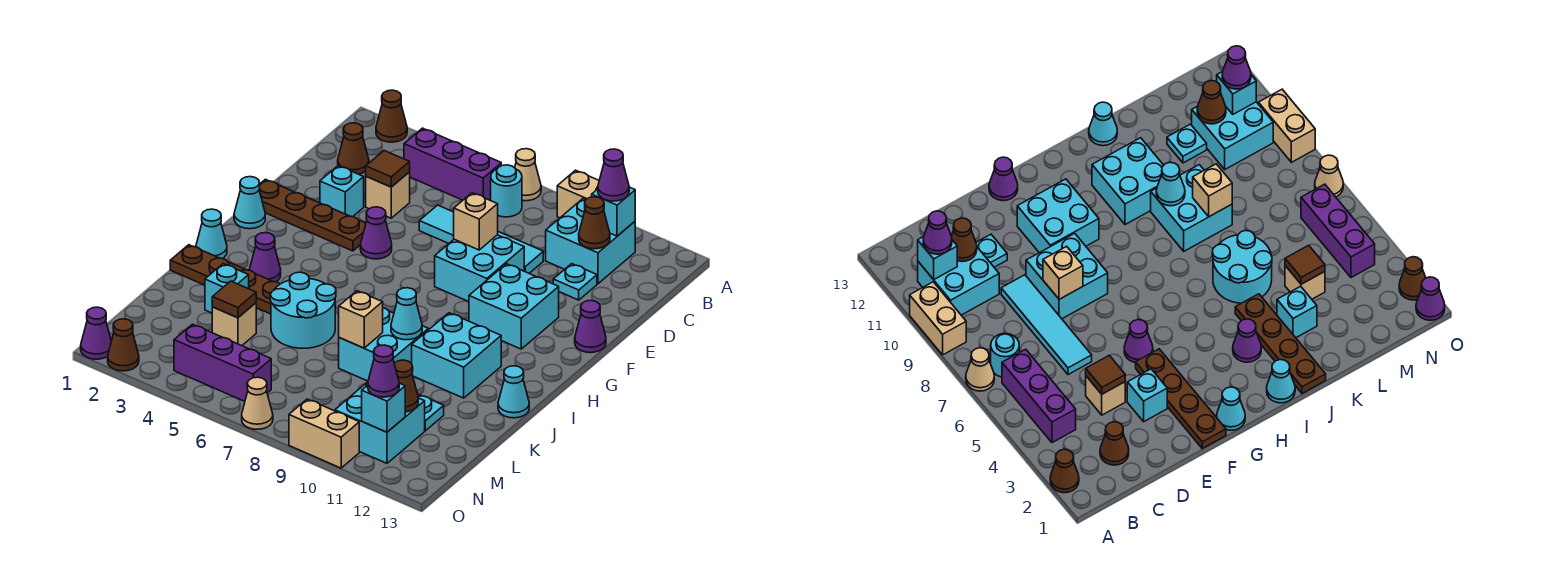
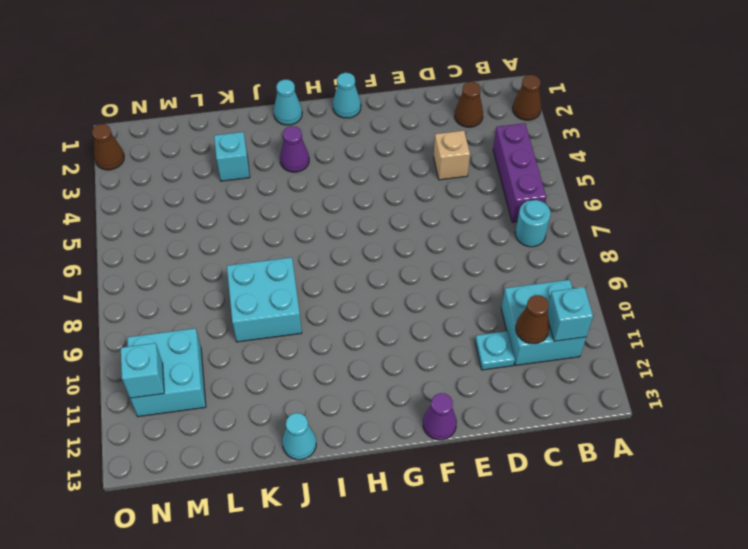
none -> tan 1x1 cone [515,149,541,201]
none -> tan 1x2 brick [557,170,599,218]
none -> cyan 1x4 tile [419,205,543,273]
none -> cyan 1x1 brick [320,166,364,217]

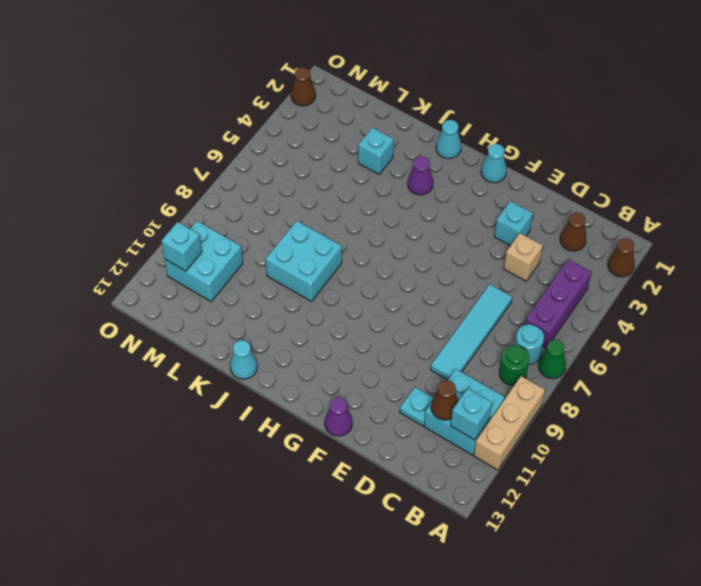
green 1x1 cone [538,340,566,379] -> tan 1x1 cone [515,149,541,201]
tan 1x3 brick [474,376,545,470] -> tan 1x2 brick [557,170,599,218]
green 1x1 round brick [499,345,529,386] -> none
none -> cyan 2x2 brick [435,235,524,302]
none -> brown 1x4 plate [259,179,366,251]
none -> purple 1x1 cone [360,207,392,259]
none -> cyan 2x2 brick [469,264,559,349]

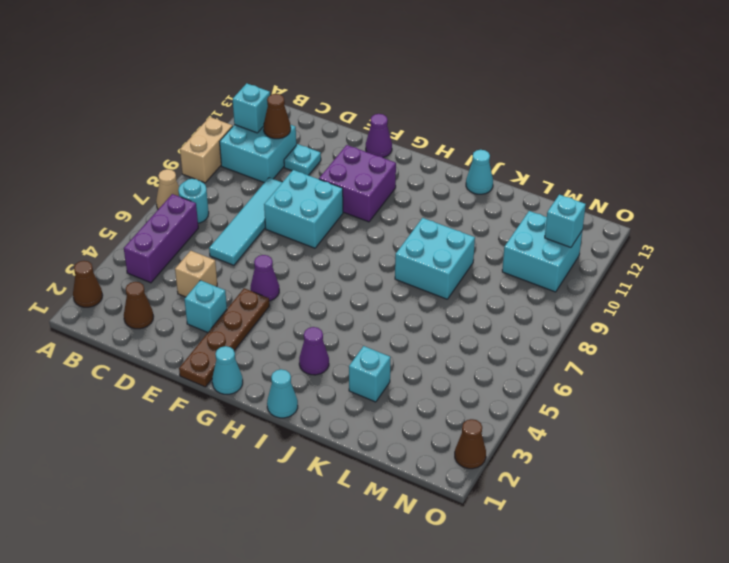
purple 2x2 brick [319,145,396,222] -> cyan 2x2 brick [469,264,559,349]
none -> cyan 2x2 brick [412,313,501,398]
none -> brown 1x4 plate [170,245,280,314]
none -> cyan 2x2 round brick [270,272,336,348]
none -> tan 1x1 brick [212,303,256,346]

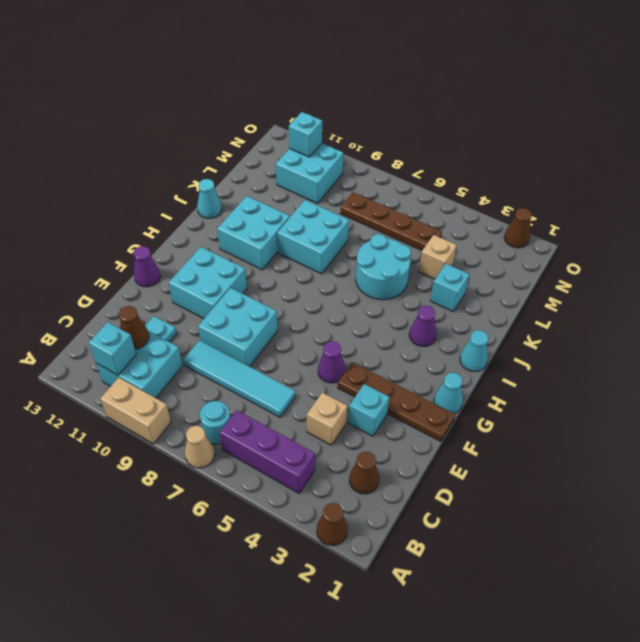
brown 1x4 plate [340,192,442,250] -> brown 1x4 plate moved to [170,245,280,314]
none -> cyan 1x1 plate [418,394,444,431]
none -> purple 1x3 brick [174,324,271,401]
none -> purple 1x1 cone [81,307,111,359]
none -> tan 1x1 cone [242,377,273,429]

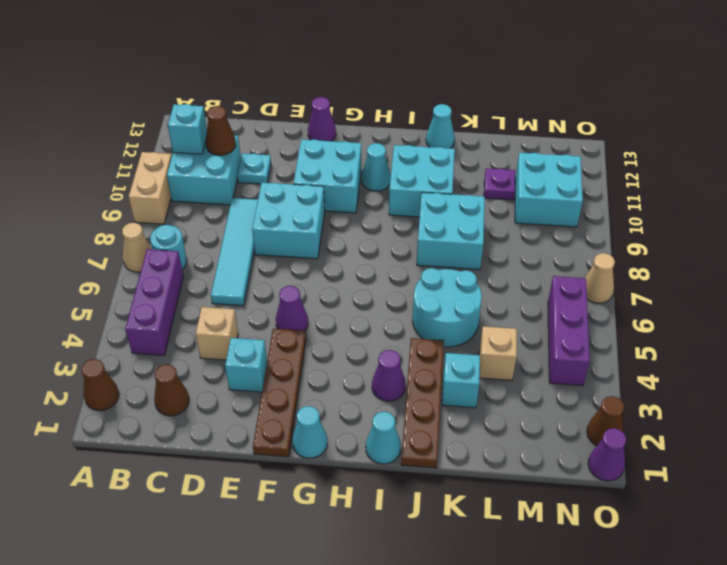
cyan 1x1 cone [362,143,391,191] -> cyan 1x1 cone moved to [391,288,422,340]
purple 1x1 plate [484,168,515,200] -> cyan 1x1 plate [418,394,444,431]
none -> tan 1x2 brick [289,399,359,468]
none -> brown 1x1 tile [366,151,410,187]
none -> tan 1x1 brick [454,193,498,250]
none -> tan 1x1 brick [339,291,383,348]

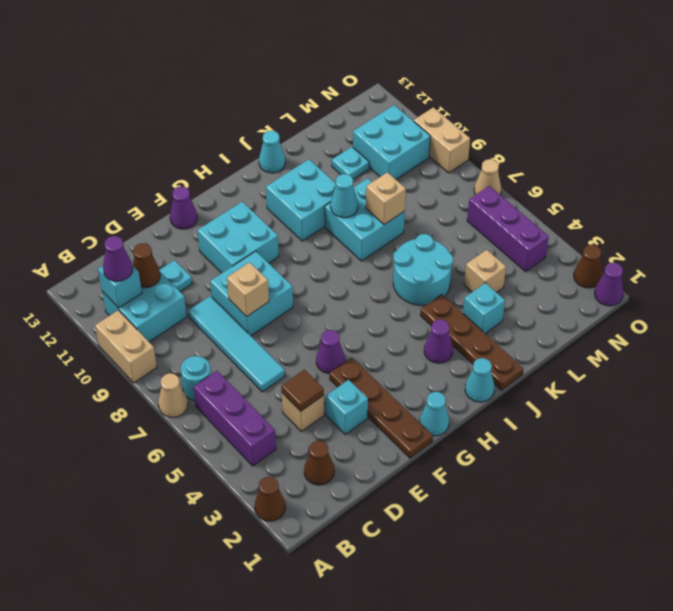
none -> brown 1x1 tile [212,281,256,318]
none -> brown 1x1 cone [394,360,418,412]
none -> cyan 1x1 brick [362,383,405,432]
none -> purple 1x1 cone [368,345,399,397]

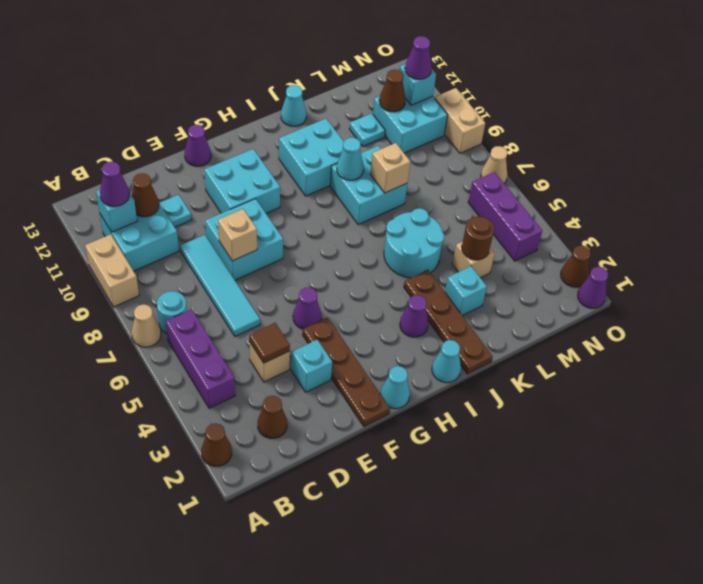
brown 1x1 round brick [462,217,494,260] -> brown 1x1 tile [212,281,256,318]

